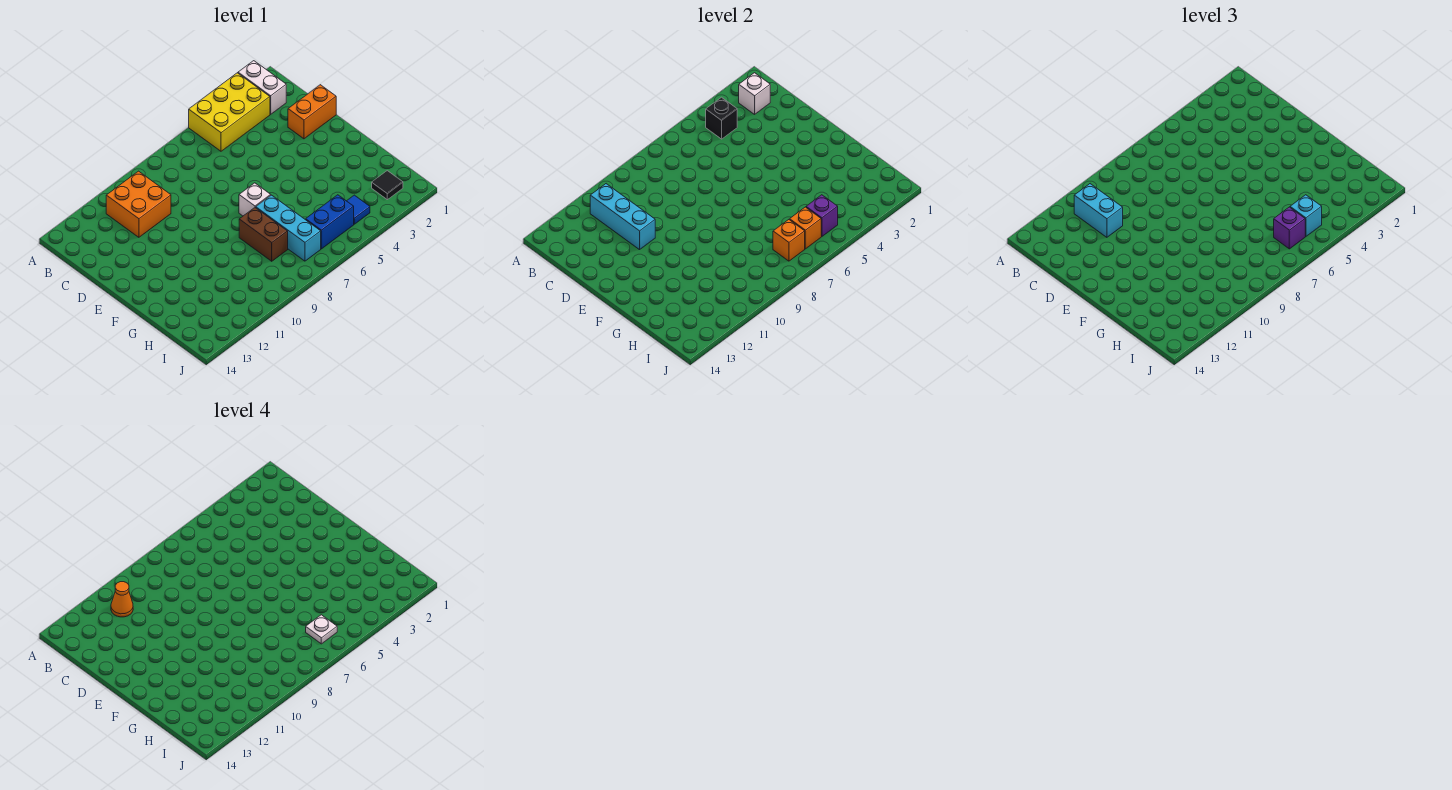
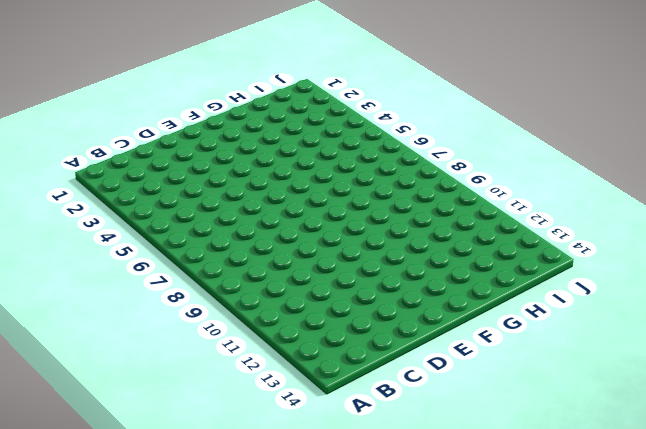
none -> white 1x2 brick [238,61,286,114]
none -> yellow 2x3 brick [189,73,270,151]
none -> orange 2x2 brick [106,171,171,237]

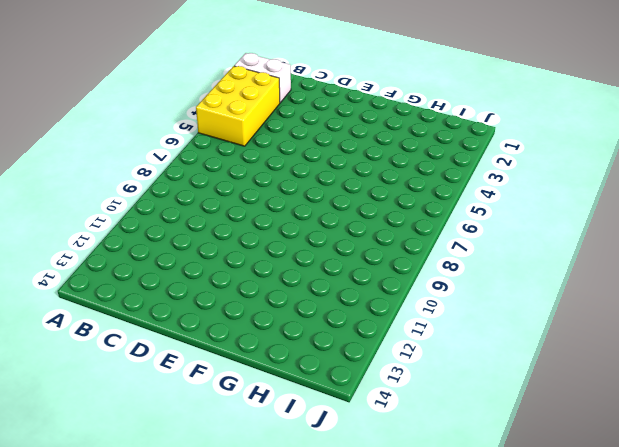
none -> orange 2x2 brick [106,171,171,237]
none -> orange 1x2 brick [288,85,336,139]
none -> white 1x1 brick [239,183,271,216]

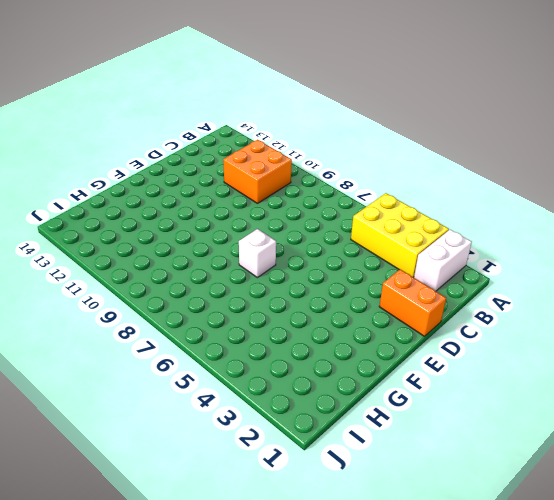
none -> cyan 1x3 brick [256,195,321,261]
none -> brown 1x2 brick [239,208,288,261]
none -> black 1x1 tile [372,171,403,200]

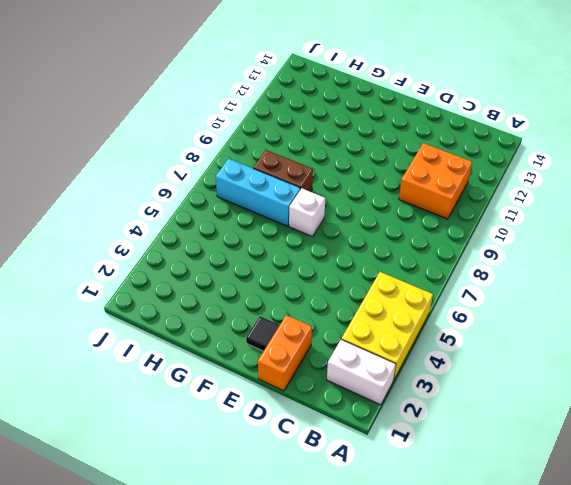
black 1x1 tile [246,316,280,351] -> black 1x1 tile moved to [372,171,403,200]
none -> blue 1x1 tile [347,195,370,224]
none -> blue 1x2 brick [306,195,354,249]
none -> white 1x1 brick [739,73,770,114]

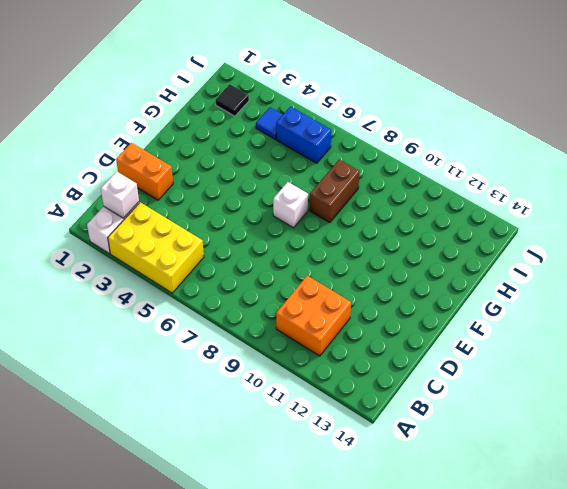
none -> cyan 1x3 brick [256,195,321,261]
none -> black 1x1 brick [706,97,737,139]
none -> cyan 1x3 brick [590,184,655,250]

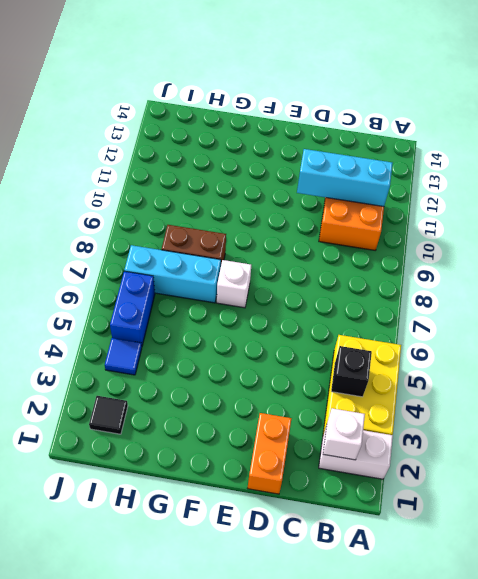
none -> purple 1x1 brick [806,195,838,236]
none -> orange 1x1 brick [790,207,821,249]
none -> orange 1x1 brick [773,220,805,261]

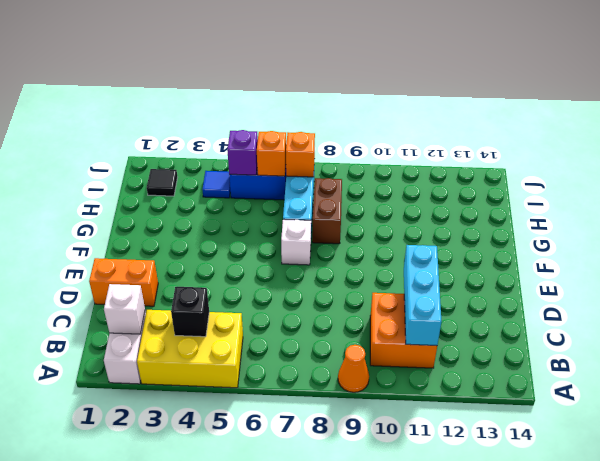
orange 1x1 cone [338,345,369,392] -> orange 1x1 cone moved to [111,582,133,617]
none -> cyan 1x2 brick [1074,184,1123,237]
none -> cyan 1x1 brick [1290,195,1322,236]
none -> purple 1x1 brick [1274,207,1305,249]

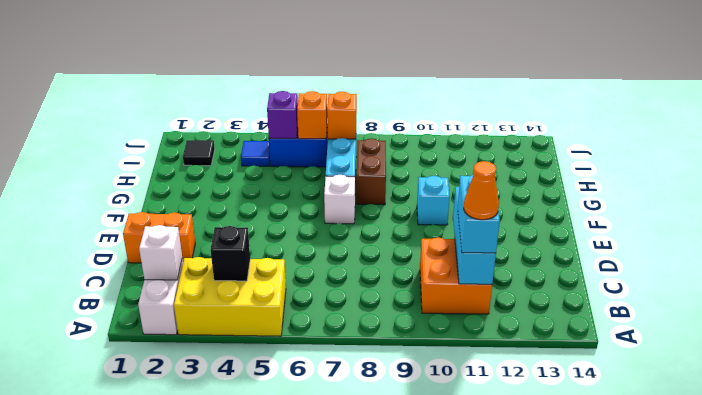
cyan 1x1 brick [417,176,450,225] -> cyan 1x1 brick moved to [1290,195,1322,236]
none -> purple 1x1 brick [1274,207,1305,249]
none -> white 1x1 plate [306,615,337,644]

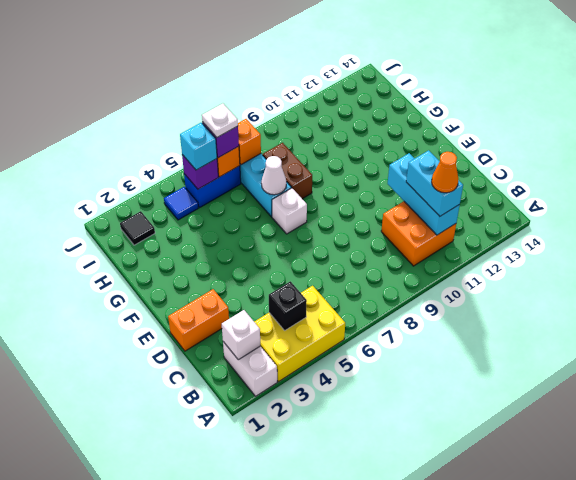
white 1x1 cone [261,156,286,195] -> none

